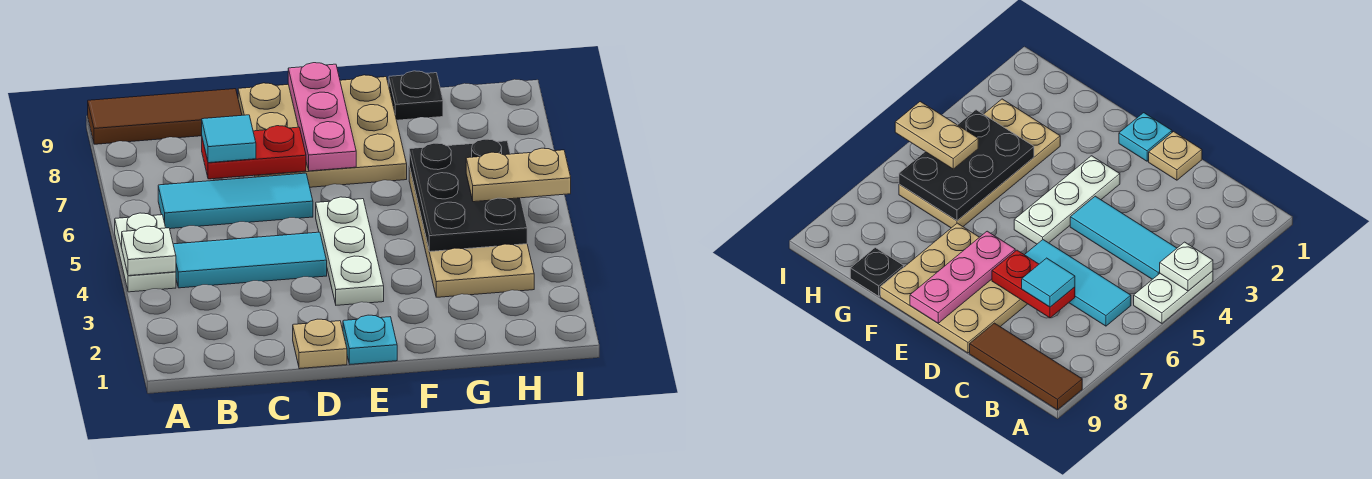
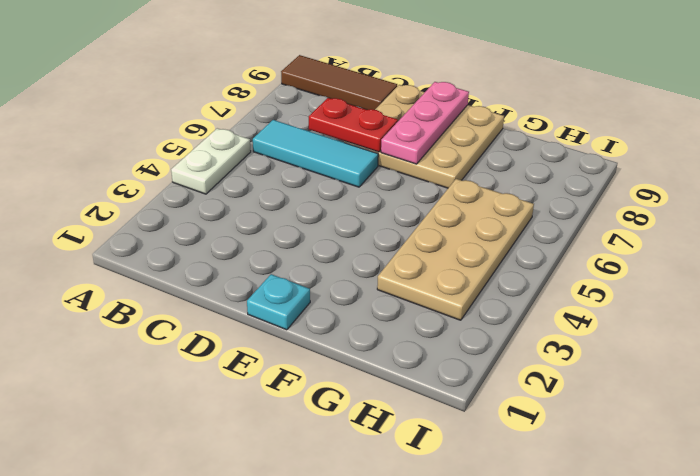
none -> cyan 1x3 tile [173,232,327,288]
none -> tan 1x1 plate [293,319,347,369]
none -> white 1x3 plate [316,197,384,305]

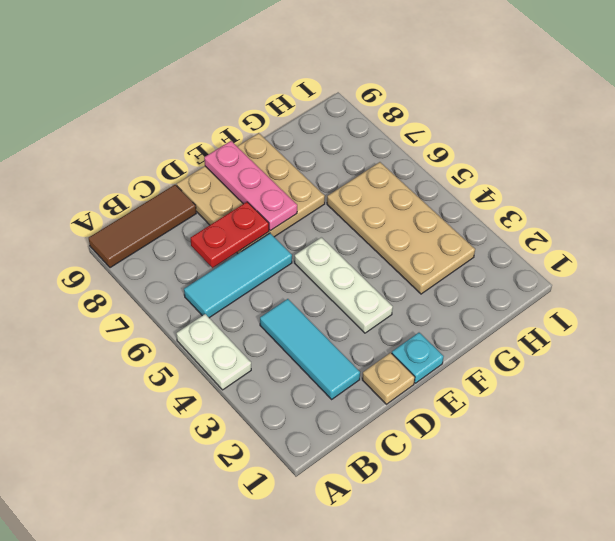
cyan 1x3 tile [260,299,360,399] -> cyan 1x3 tile turned to [173,232,327,288]
none -> black 1x1 plate [389,71,443,120]
none -> white 1x1 plate [122,226,176,276]
none -> black 2x3 plate [409,139,527,252]

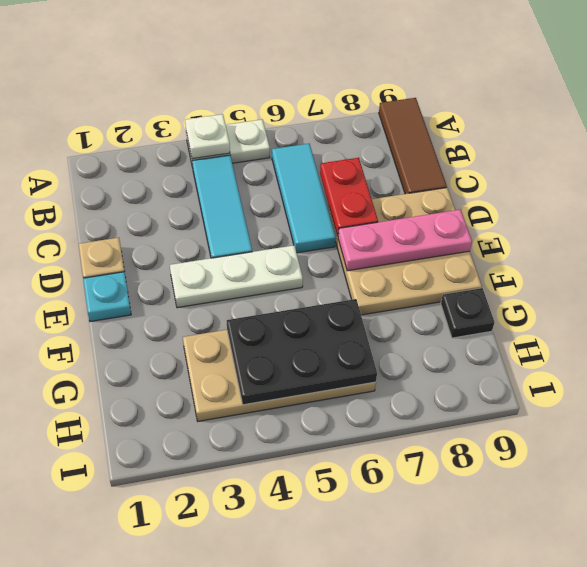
none -> cyan 1x1 tile [202,115,256,163]
none -> tan 1x2 plate [466,148,571,202]

